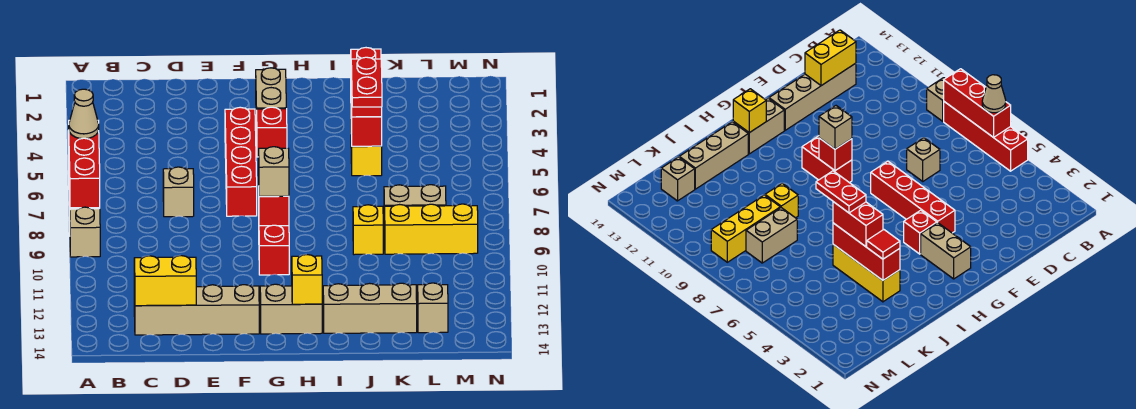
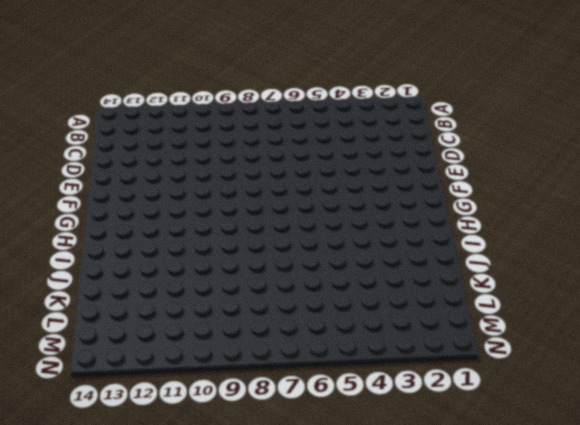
none -> red 1x4 brick [944,102,1028,171]
none -> tan 1x1 brick [70,207,100,257]
none -> tan 1x4 brick [134,285,259,335]

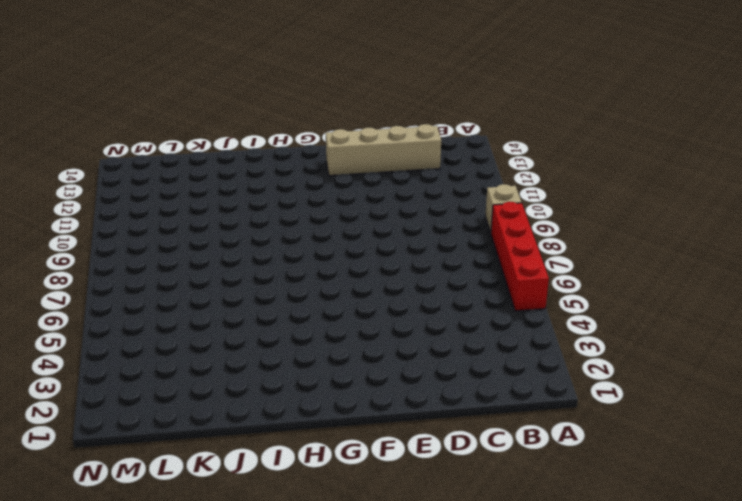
none -> tan 1x1 brick [163,167,194,217]
none -> red 1x4 brick [225,107,257,216]
none -> tan 1x2 brick [256,68,286,136]

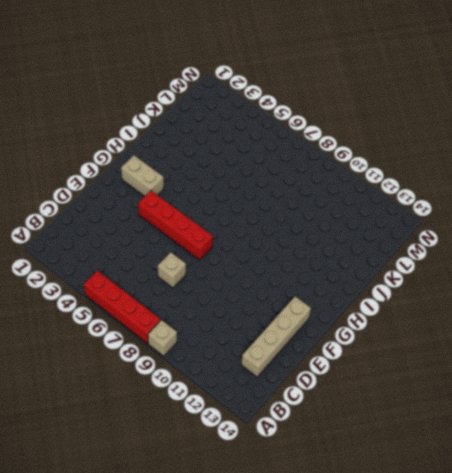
none -> red 1x1 brick [257,107,287,157]
none -> red 1x2 brick [259,225,289,275]
none -> tan 1x2 brick [260,284,322,334]

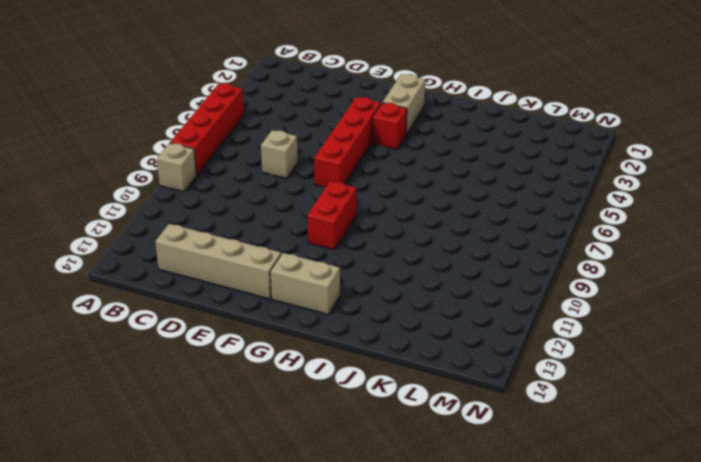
none -> tan 1x3 brick [323,283,417,333]
none -> yellow 1x3 brick [351,134,382,176]
none -> yellow 1x1 brick [353,205,383,255]

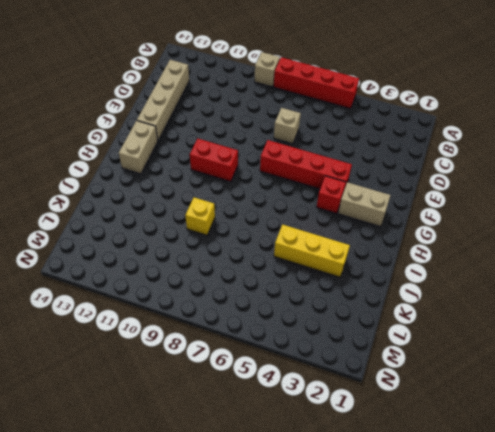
none -> tan 1x3 brick [323,283,417,333]
none -> tan 1x2 brick [384,185,446,234]
none -> yellow 1x3 brick [385,204,478,254]

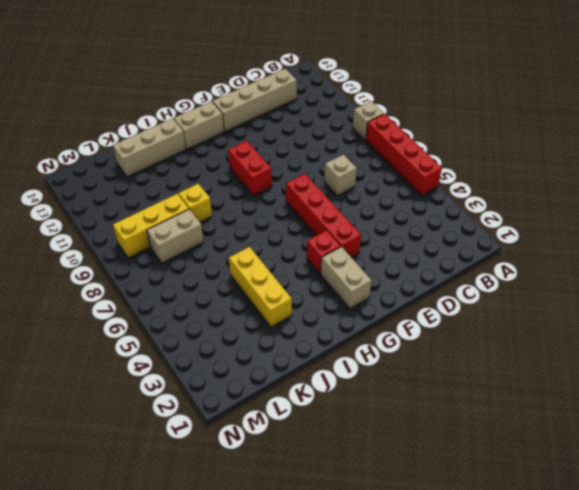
none -> tan 1x1 brick [418,283,448,333]
none -> red 1x3 brick [69,120,100,208]
none -> yellow 1x2 brick [134,256,196,306]

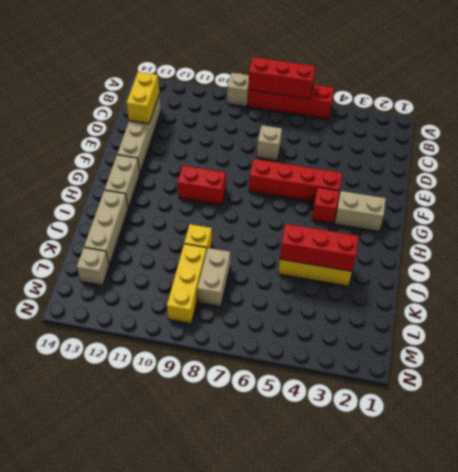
none -> red 1x1 brick [259,196,289,226]
none -> yellow 1x1 brick [292,255,322,304]
none -> tan 1x1 cone [69,89,99,139]

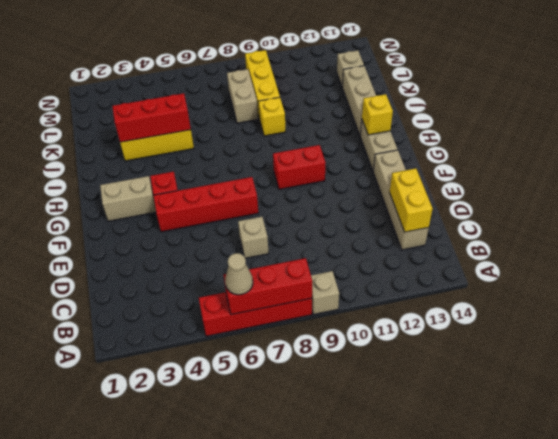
none -> red 1x1 brick [259,196,289,226]
none -> tan 1x1 brick [259,147,289,196]
none -> red 1x1 tile [867,230,900,259]

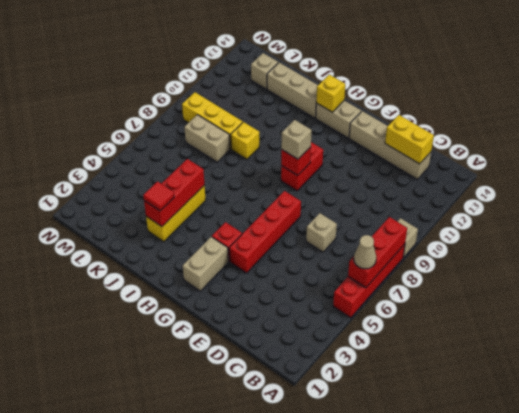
none -> red 1x2 brick [351,48,382,117]
none -> red 1x2 plate [351,57,382,107]

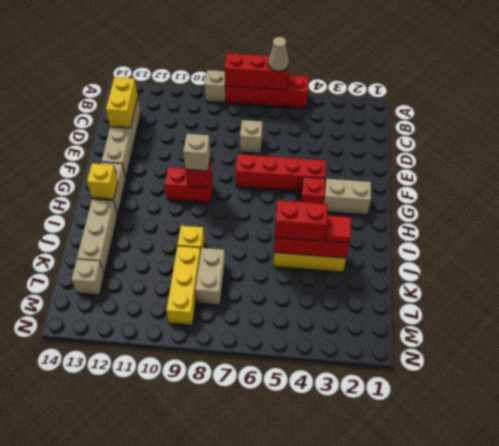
none -> red 1x2 plate [351,57,382,107]

